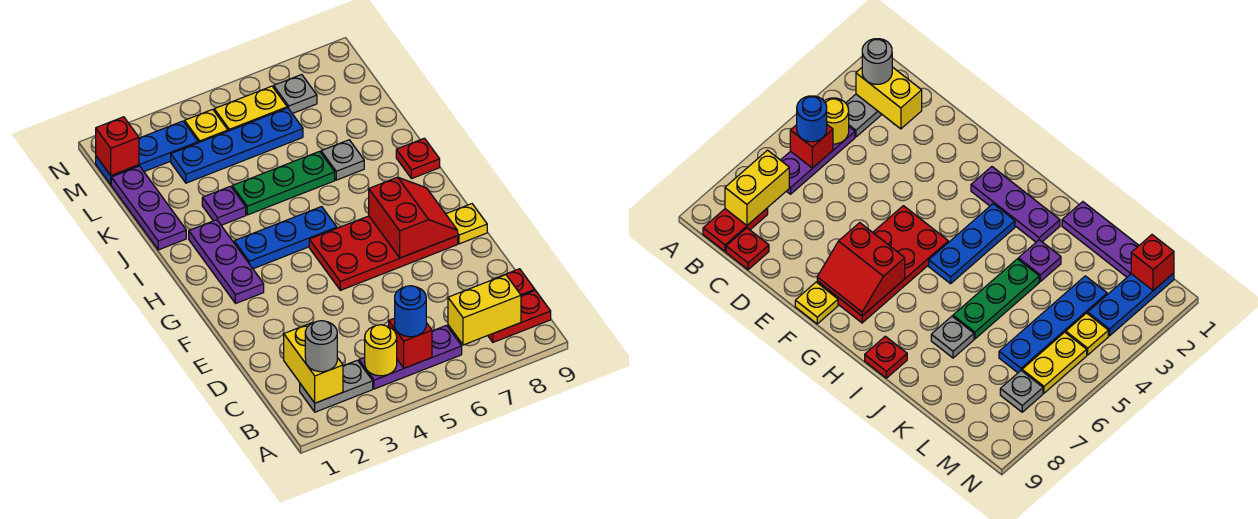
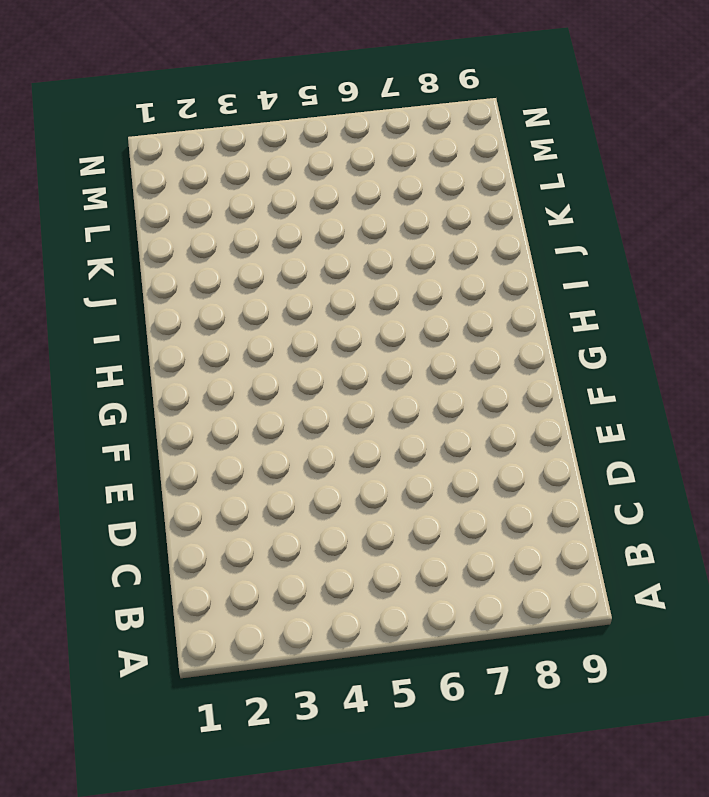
none -> grey 1x2 plate [300,360,373,412]
none -> purple 1x3 plate [359,325,462,389]
none -> red 1x2 plate [488,291,551,342]

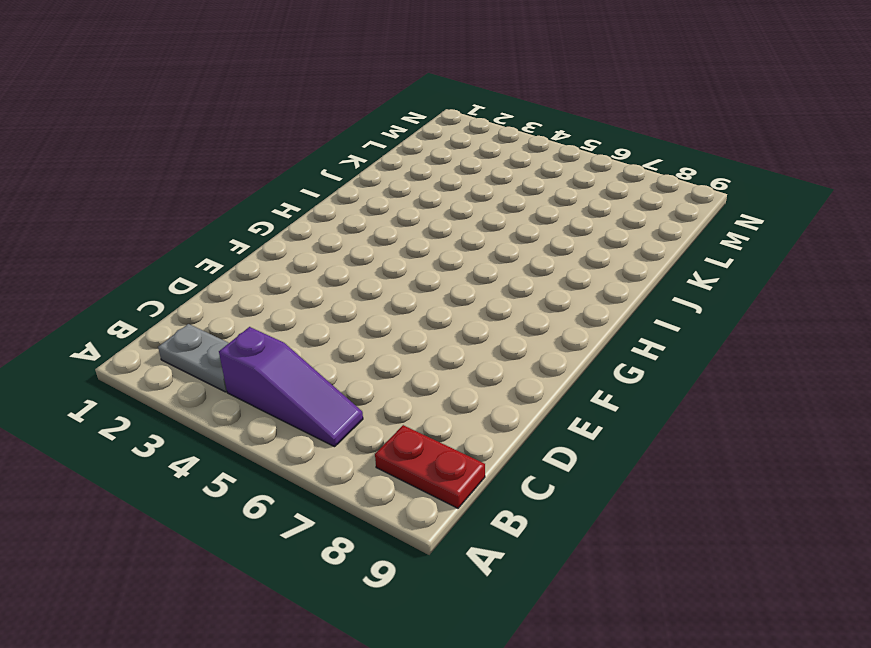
purple 1x3 slope [219,327,363,447] -> purple 1x3 plate [359,325,462,389]
none -> red 1x1 plate [492,269,535,296]
none -> red 2x4 plate [309,216,458,290]
none -> yellow 1x1 plate [446,204,487,244]

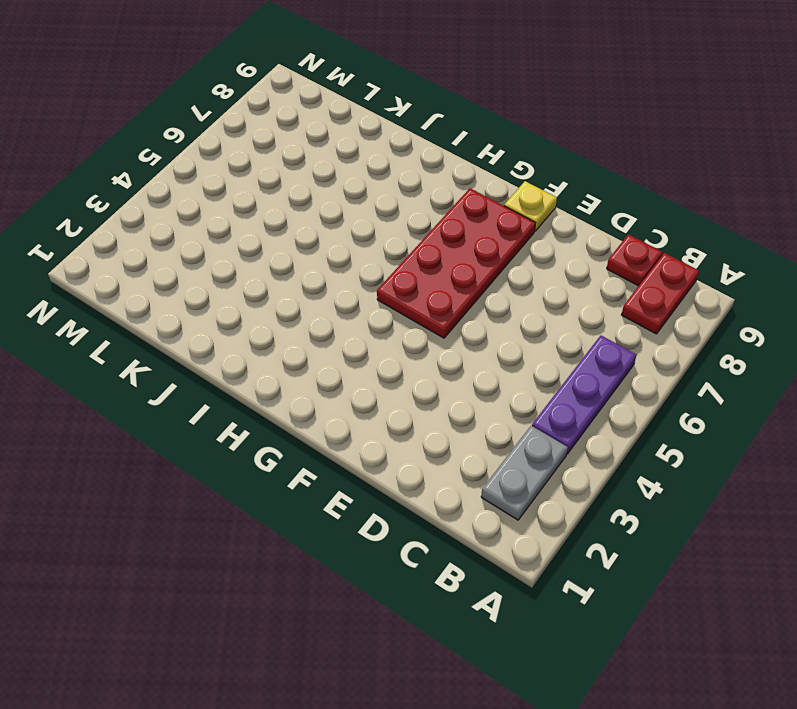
none -> purple 1x3 plate [189,220,264,304]
none -> blue 1x3 plate [234,207,337,269]
none -> red 1x1 plate [396,138,440,179]

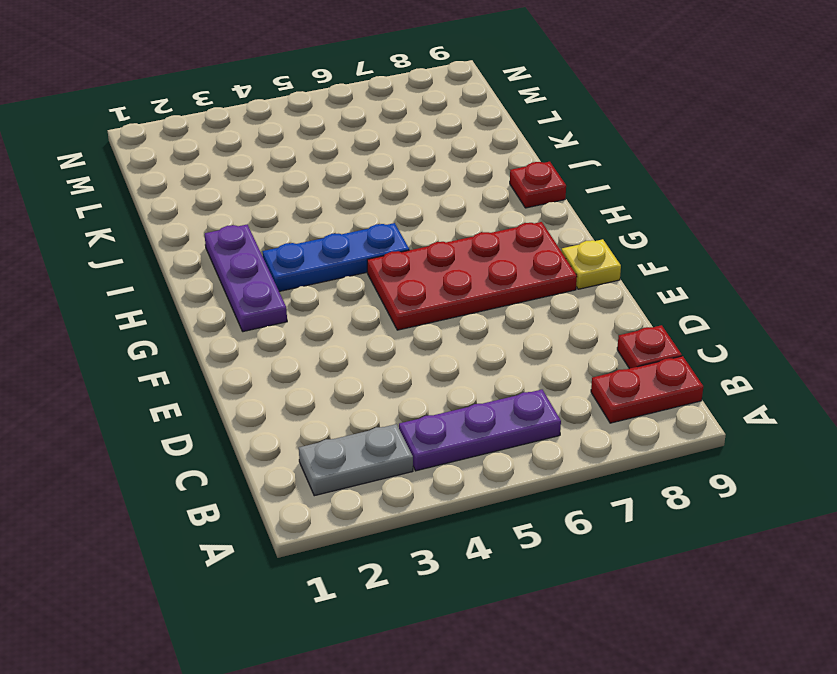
none -> purple 1x3 plate [111,166,186,250]
none -> purple 1x1 plate [202,186,246,225]
none -> green 1x3 plate [232,151,335,215]

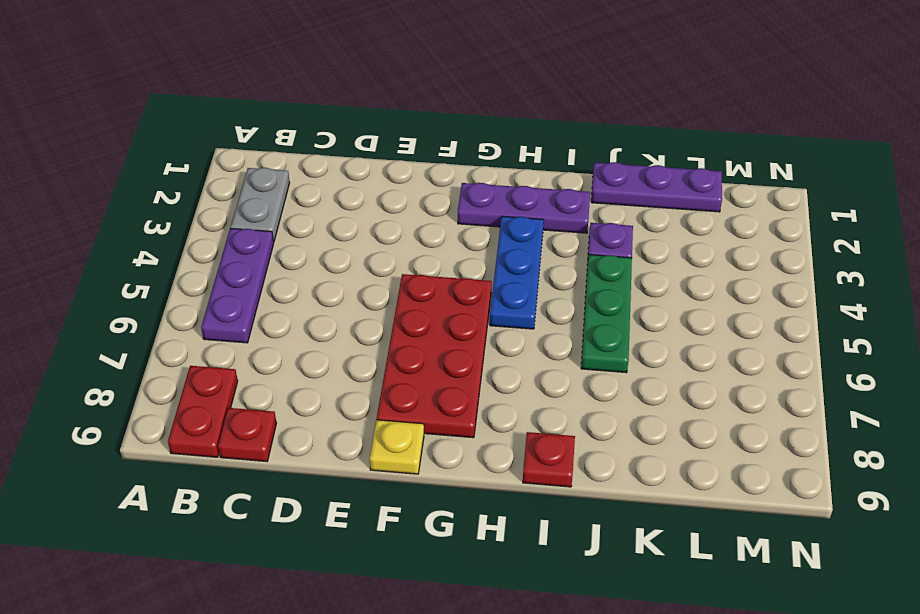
none -> grey 1x1 plate [321,140,364,180]
none -> blue 1x4 plate [171,108,303,183]
none -> blue 1x3 plate [96,121,198,184]

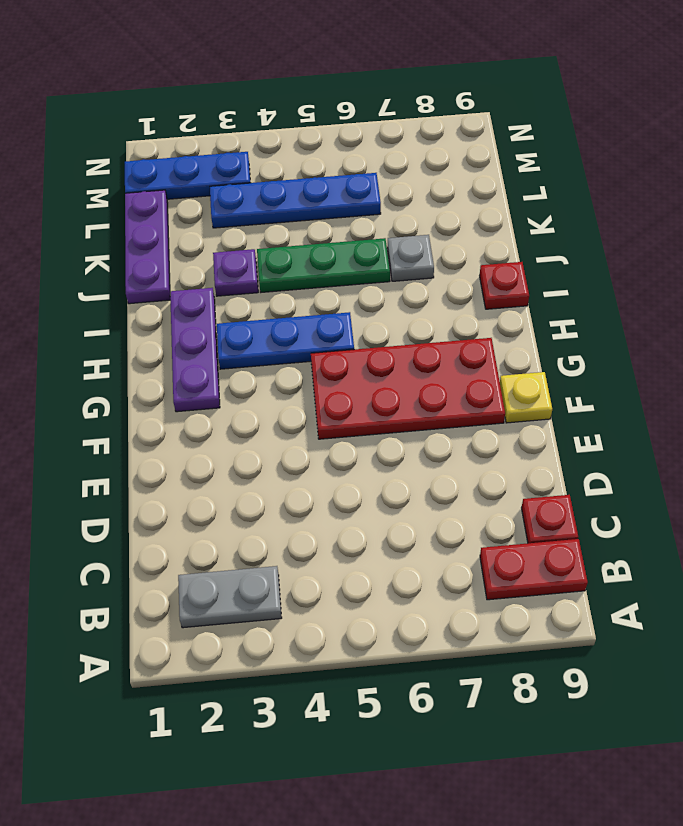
none -> purple 1x3 plate [359,325,462,389]
none -> yellow 1x1 plate [185,109,228,143]
none -> yellow 1x2 plate [214,86,287,131]

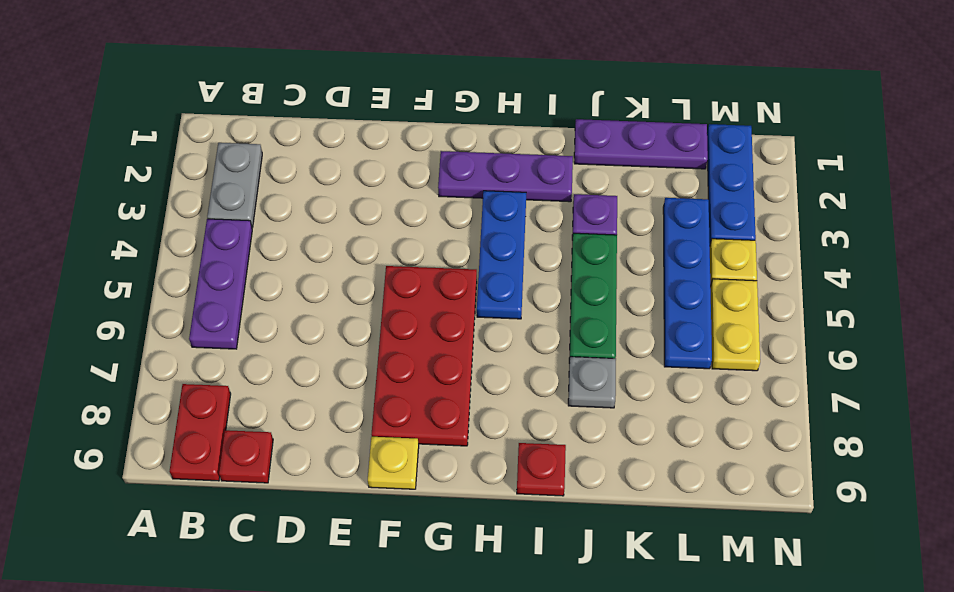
none -> grey 1x1 plate [274,75,317,114]
none -> yellow 1x2 brick [284,323,343,403]
none -> yellow 1x1 round brick [365,325,397,376]

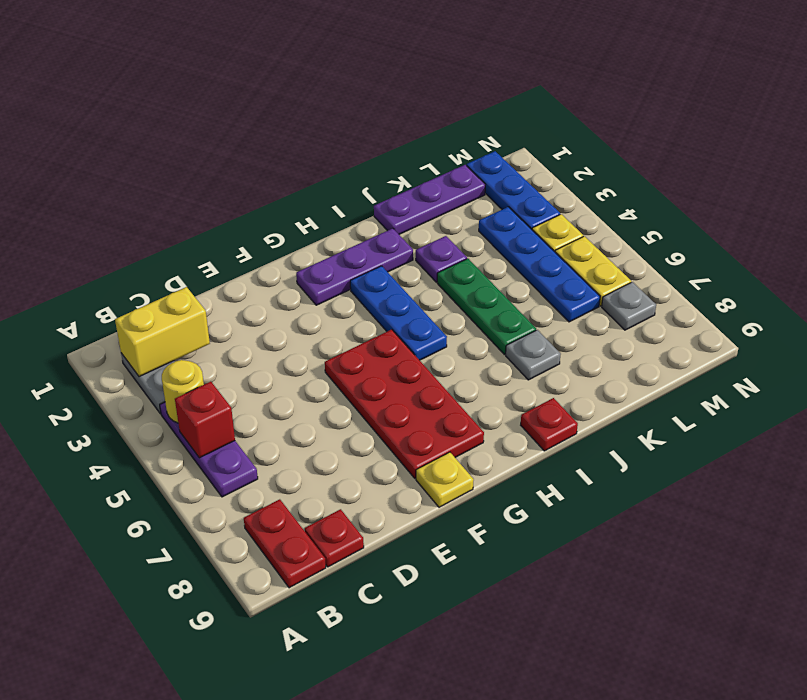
none -> yellow 1x2 brick [448,275,521,345]
none -> red 2x2 slope [369,177,458,258]
none -> red 1x1 brick [96,117,139,175]

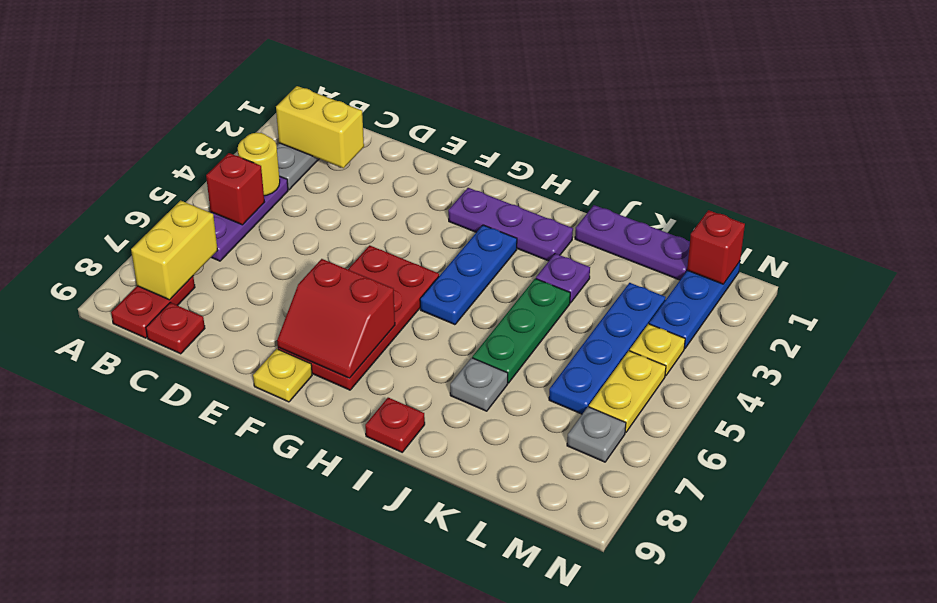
none -> grey 1x1 round brick [305,321,337,372]
none -> blue 1x1 round brick [395,286,426,337]

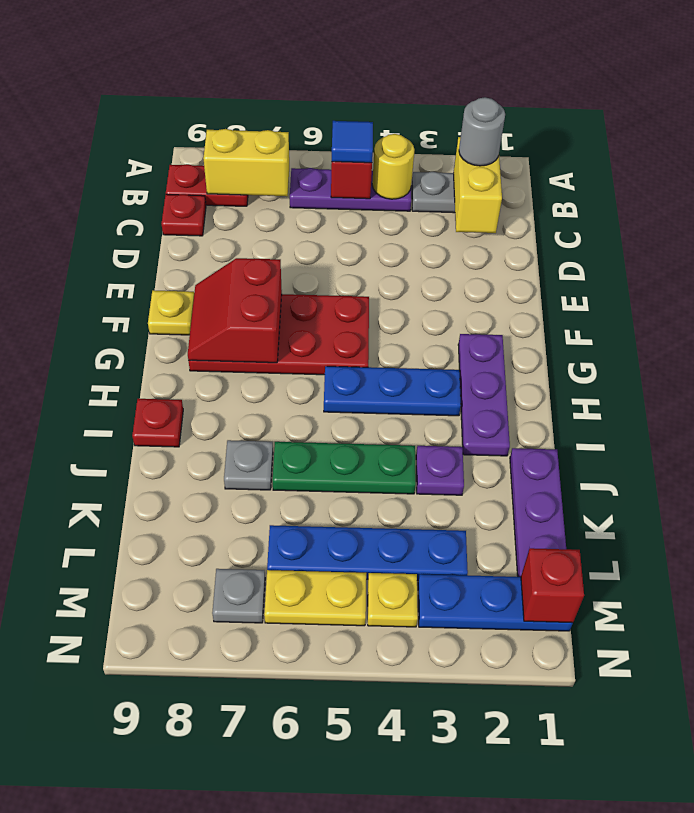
blue 1x1 tile [332,121,373,163] -> blue 1x1 round brick [395,286,426,337]

